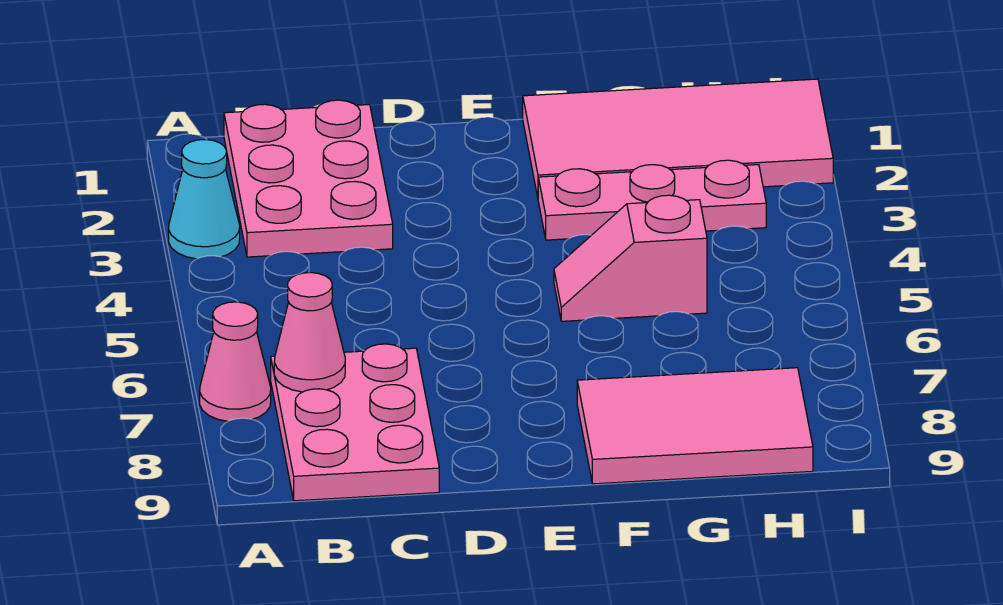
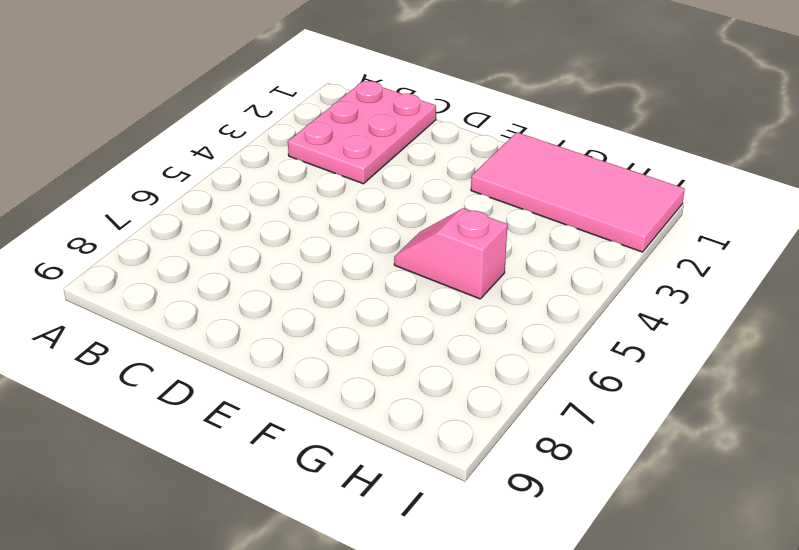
none -> cyan 1x1 cone [169,140,240,259]
none -> pink 1x1 cone [200,302,271,421]

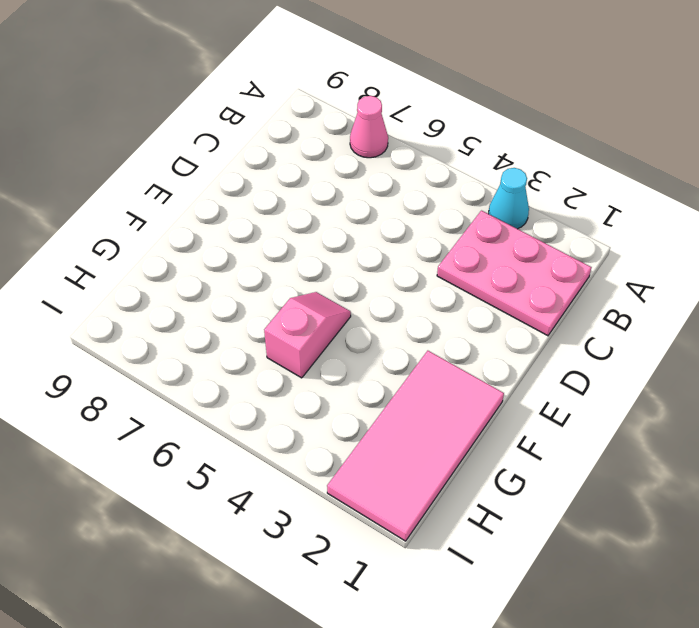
none -> pink 2x3 plate [271,344,439,501]
none -> pink 1x3 plate [538,160,766,240]

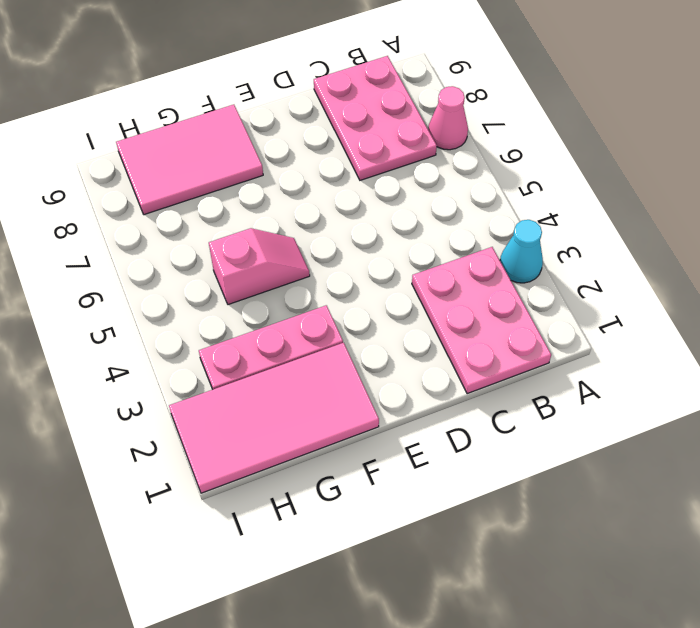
none -> pink 1x1 cone [274,273,345,392]

